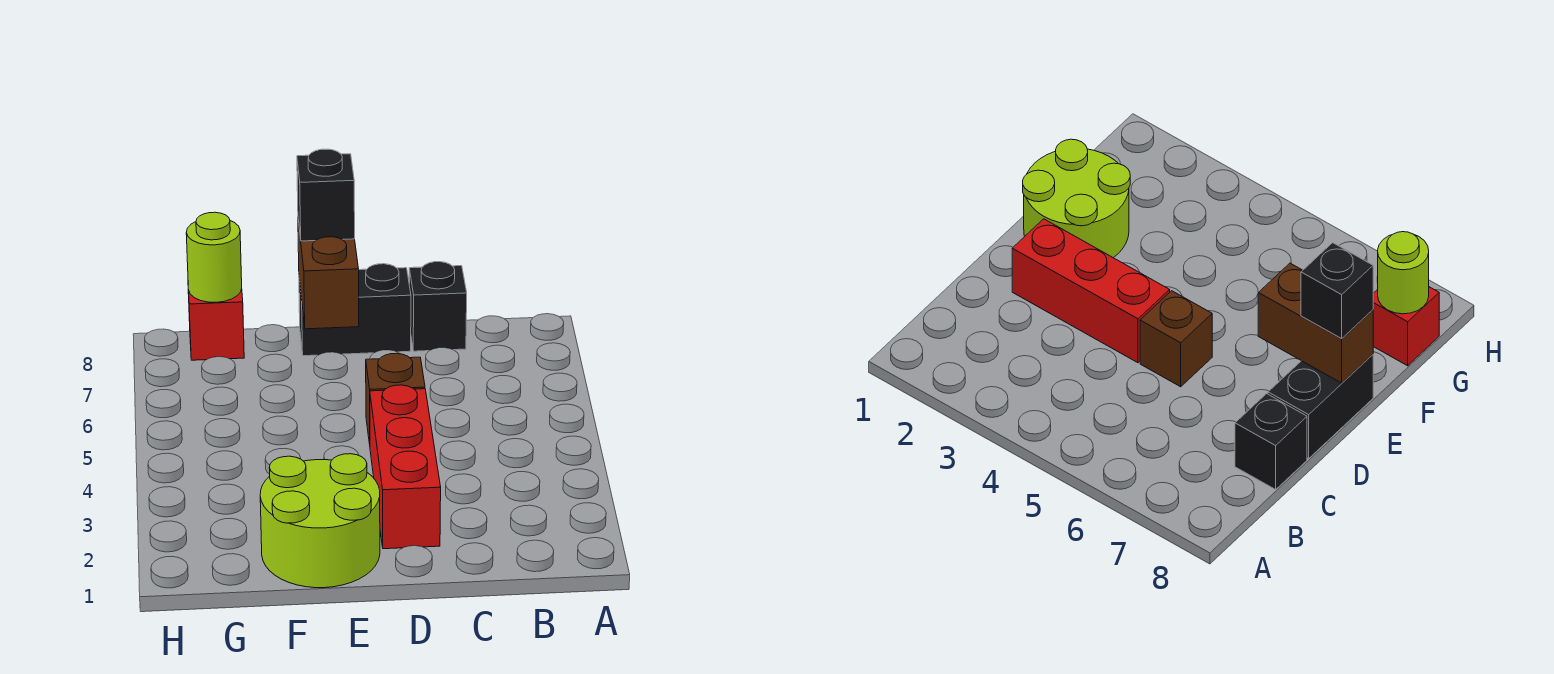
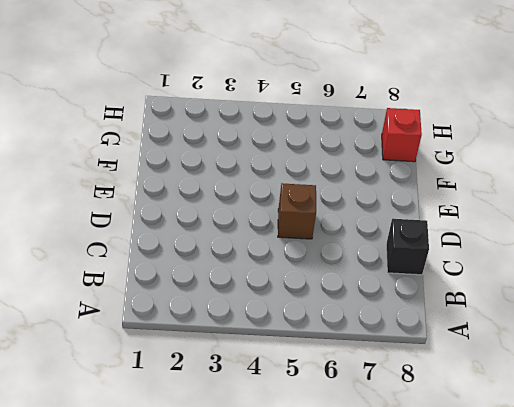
none -> red 1x3 brick [370,385,441,549]
none -> black 1x2 brick [299,264,411,356]

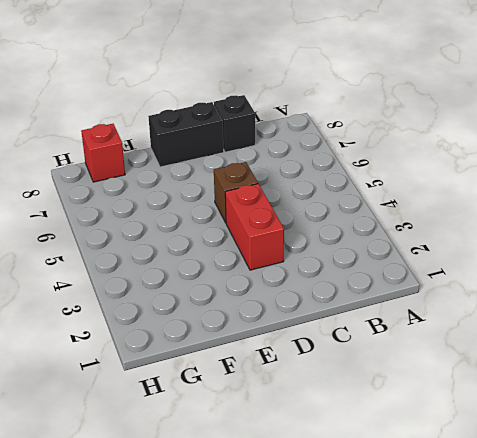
red 1x2 brick [225,184,284,270] -> red 1x3 brick [370,385,441,549]
none -> lime 2x2 round brick [260,454,380,588]
none -> brown 1x2 brick [298,220,359,329]

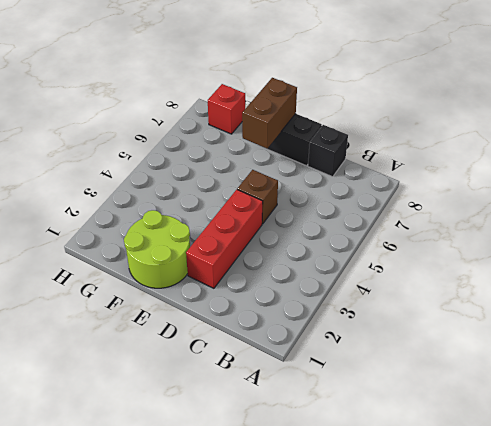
none -> lime 1x1 round brick [186,212,242,302]
none -> black 1x1 brick [297,149,355,241]

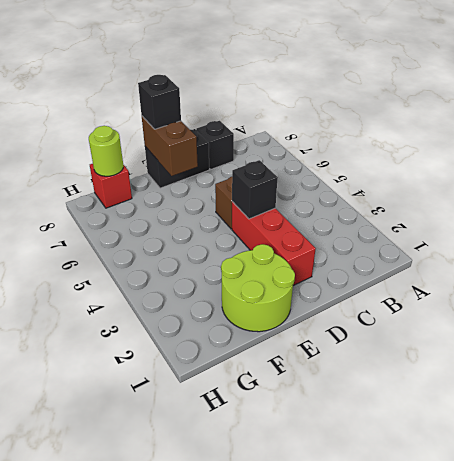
black 1x1 brick [232,160,278,219] -> none

